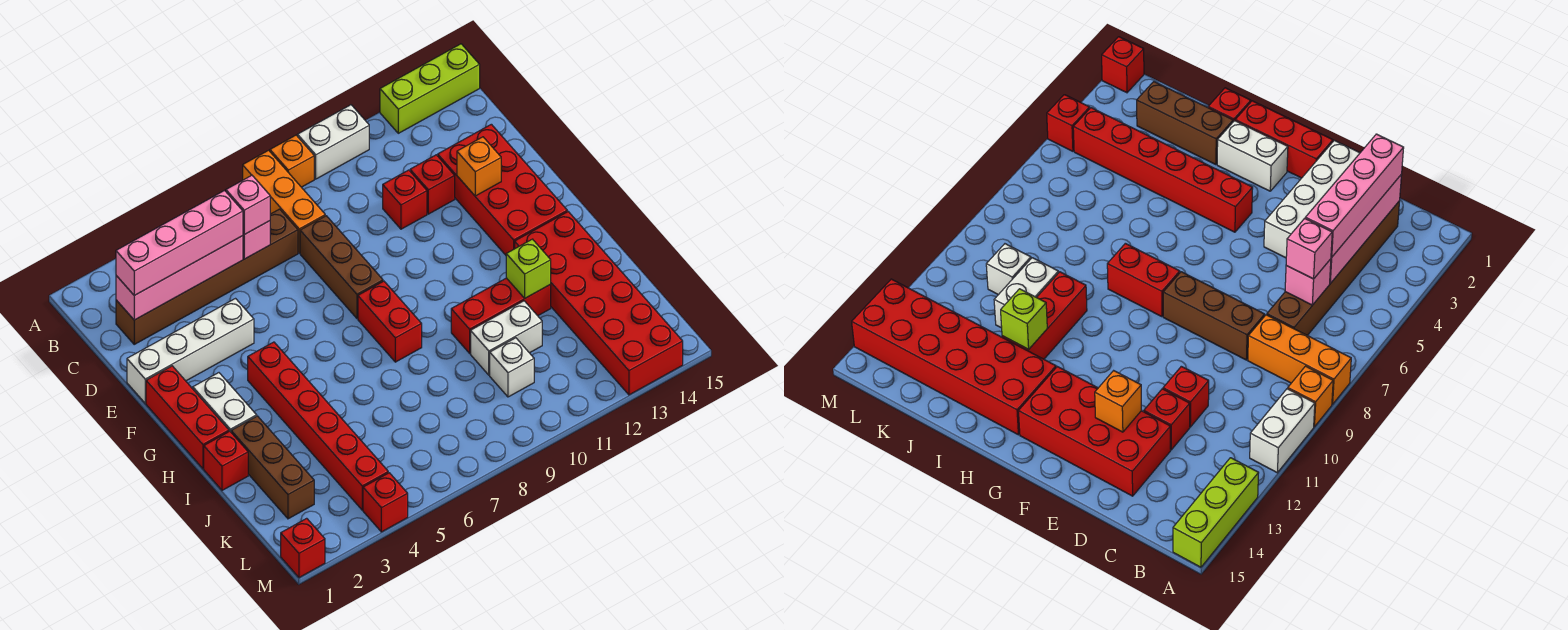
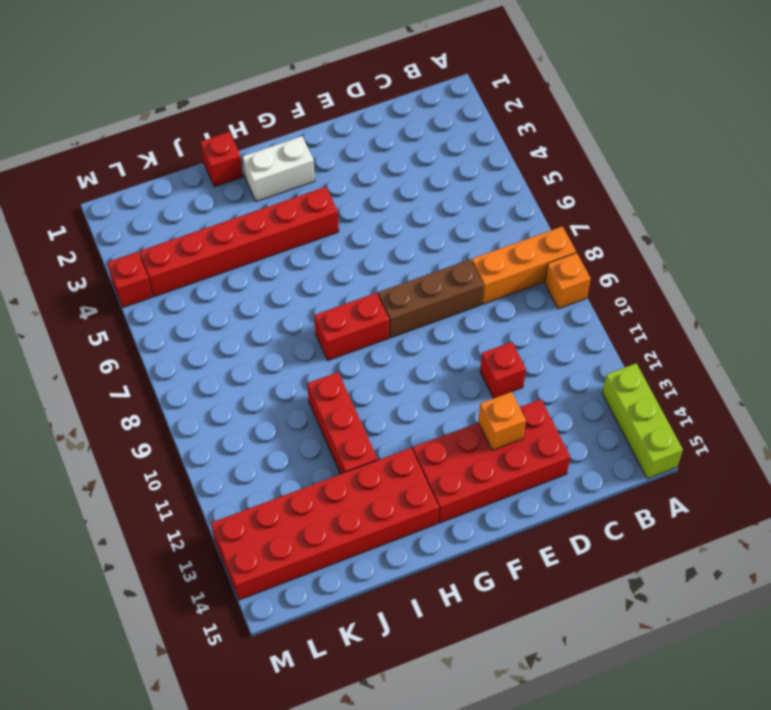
none -> white 1x2 brick [298,105,369,179]
none -> brown 1x6 brick [116,209,298,344]
none -> red 1x1 brick [410,155,455,214]

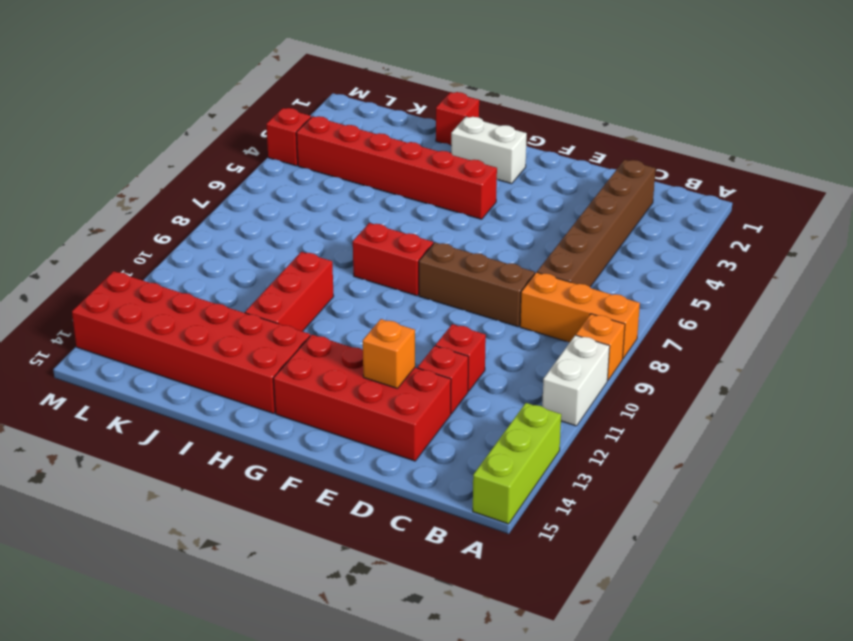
none -> white 1x4 brick [127,299,254,403]
none -> red 1x3 brick [146,366,229,469]
none -> brown 1x3 brick [231,416,314,519]

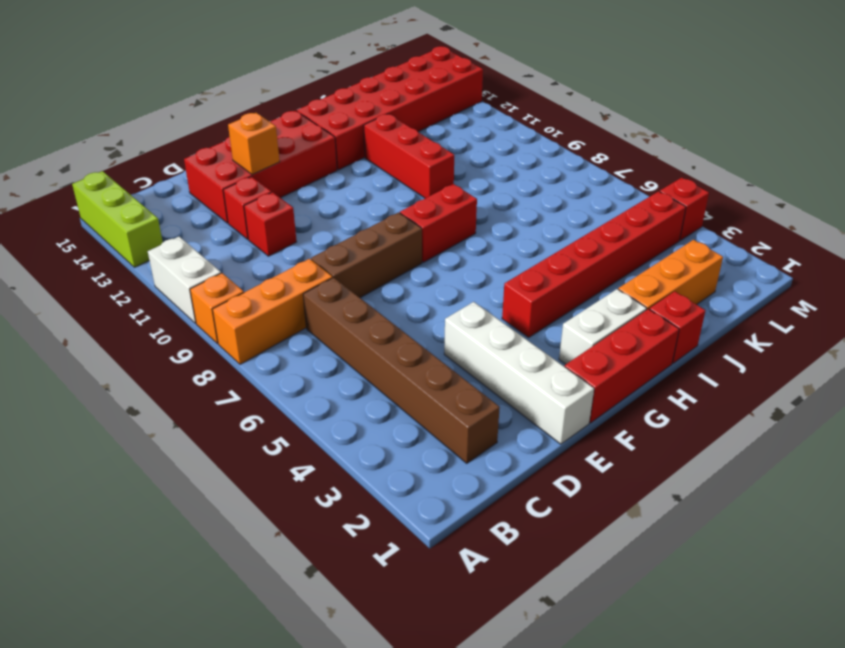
orange 1x3 brick [618,240,723,309] -> brown 1x3 brick [231,416,314,519]
none -> white 1x2 brick [471,301,542,375]
none -> white 1x1 brick [490,338,534,397]
none -> red 1x1 brick [281,518,325,578]

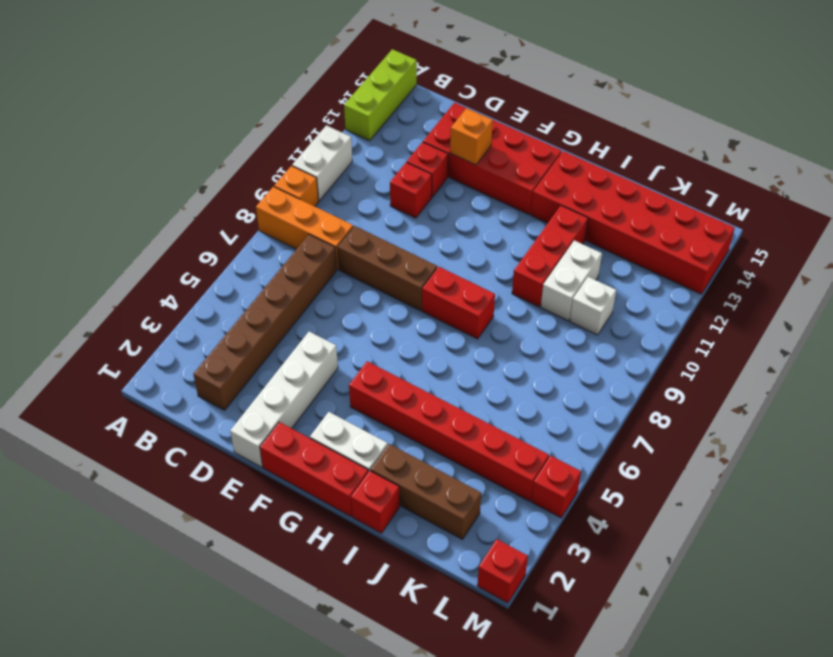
none -> pink 1x4 brick [116,236,243,320]
none -> pink 1x1 brick [243,221,270,259]
none -> lime 1x1 brick [506,239,551,298]

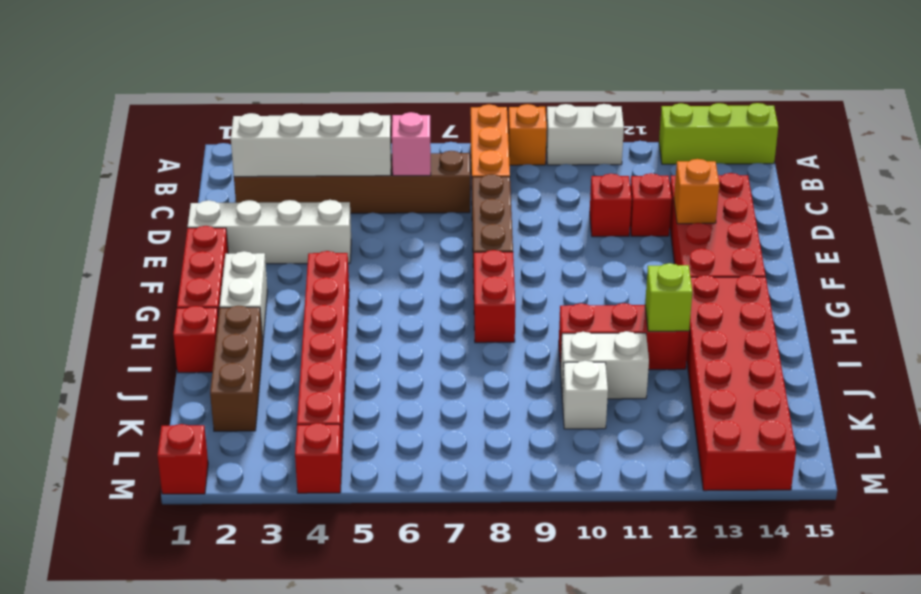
white 1x4 brick [231,113,391,177] -> pink 1x4 brick [116,236,243,320]
none -> pink 1x4 brick [116,191,243,295]
none -> pink 1x1 brick [226,175,270,235]

